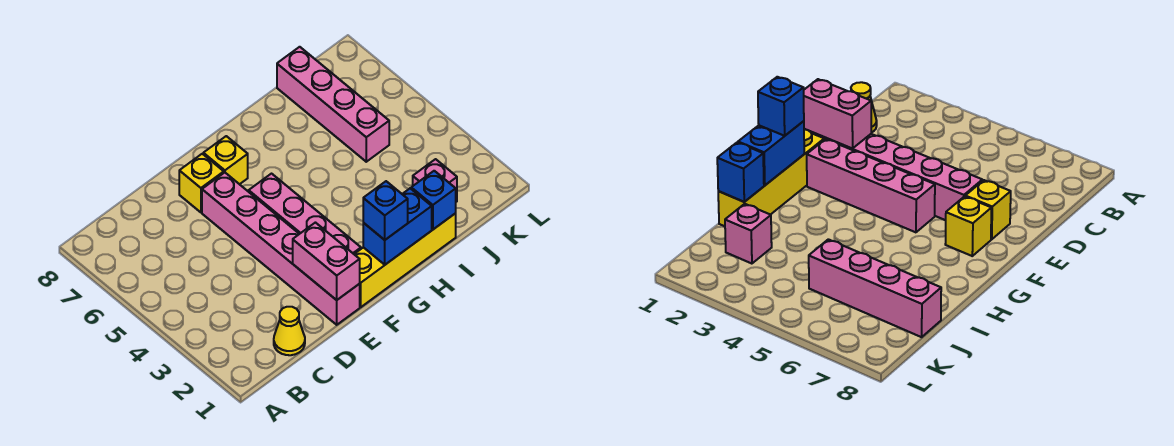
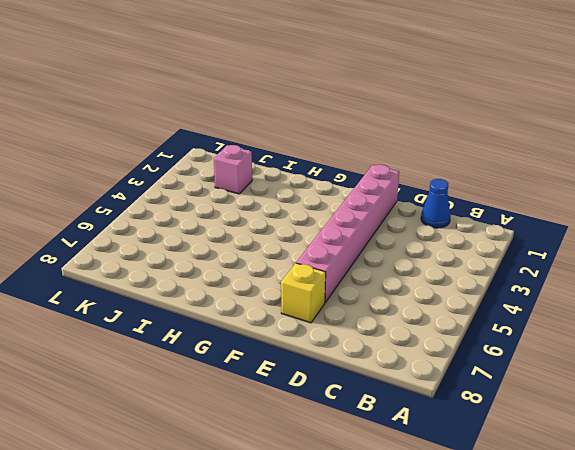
blue 1x1 cone [421,179,451,228] -> yellow 1x1 cone [274,307,305,355]
none -> yellow 1x4 brick [354,213,456,307]
none -> pink 1x4 brick [249,174,361,254]
none -> yellow 1x1 brick [203,136,248,184]

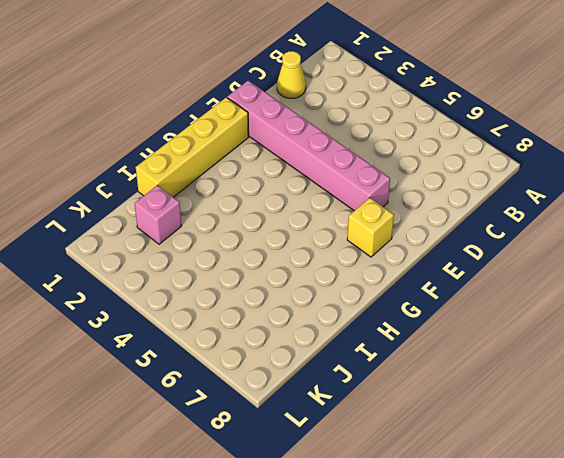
none -> yellow 1x1 brick [179,154,224,212]
none -> pink 1x4 brick [249,174,361,254]
none -> pink 1x4 brick [277,47,389,162]

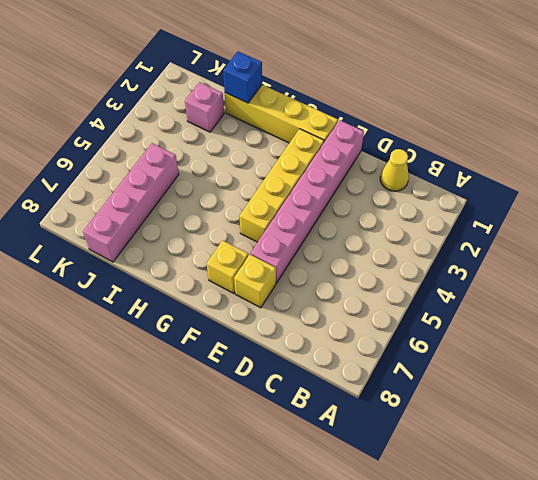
yellow 1x4 brick [240,129,324,242] -> pink 1x4 brick [249,174,361,254]
none -> pink 1x2 brick [293,223,360,300]
none -> blue 1x2 brick [363,188,432,265]
none -> blue 1x1 brick [363,181,408,240]

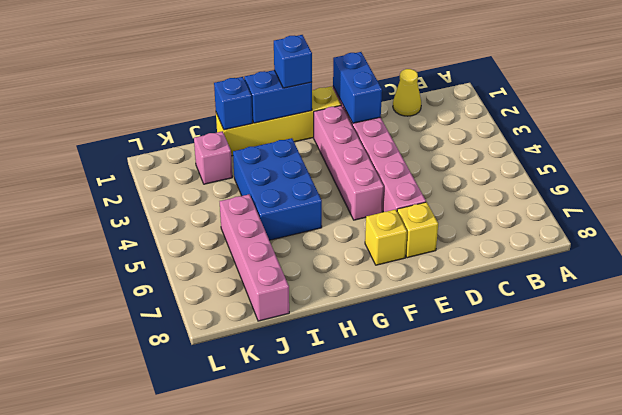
blue 1x2 brick [333,52,382,123] -> pink 1x2 brick [293,223,360,300]
blue 2x3 brick [233,138,322,240] -> none

